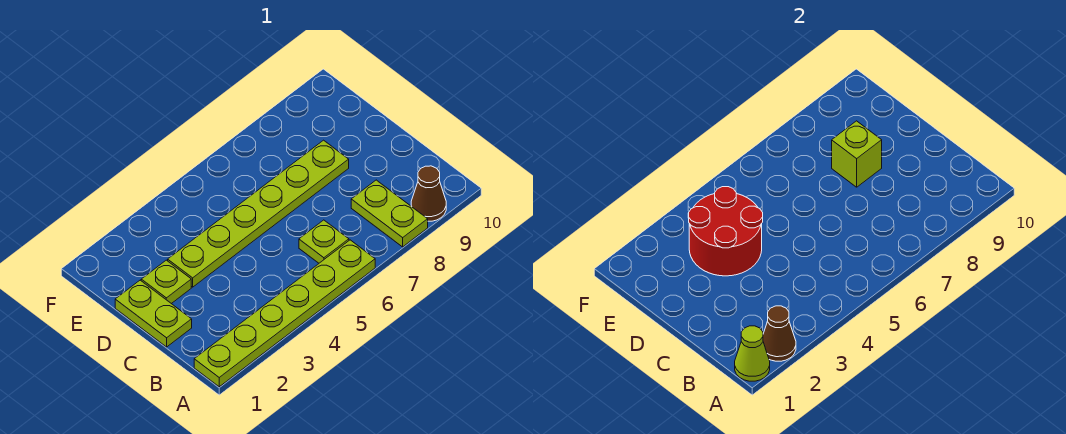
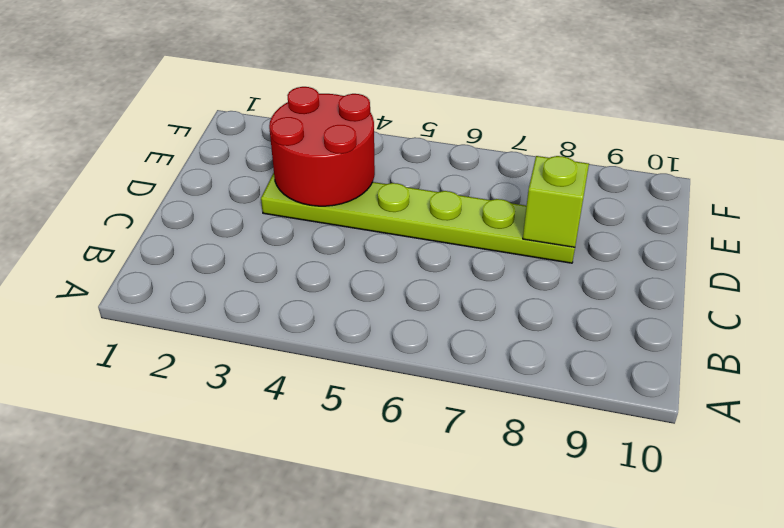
none -> lime 1x6 plate [194,240,375,387]
none -> lime 1x2 plate [351,180,428,247]

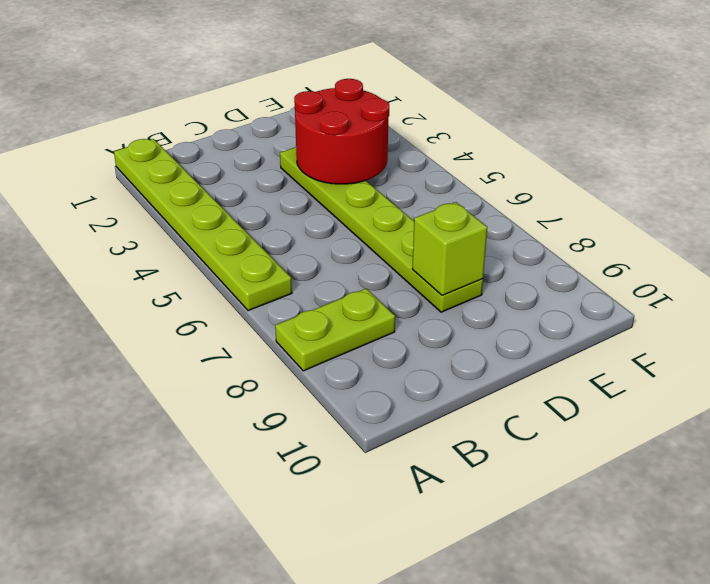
none -> brown 1x1 cone [411,166,446,221]
none -> lime 1x1 plate [299,220,349,263]

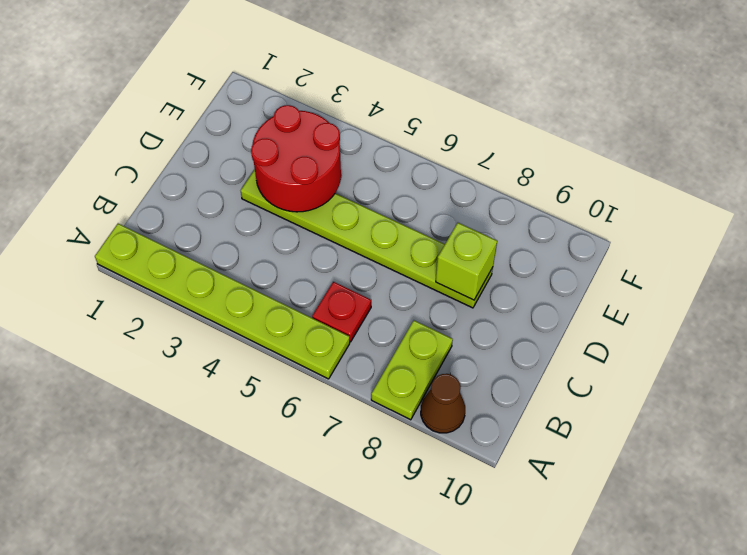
red 1x1 plate [312,282,371,342] -> lime 1x1 plate [299,220,349,263]
none -> lime 1x2 plate [115,280,192,347]
none -> lime 1x1 plate [141,260,191,304]

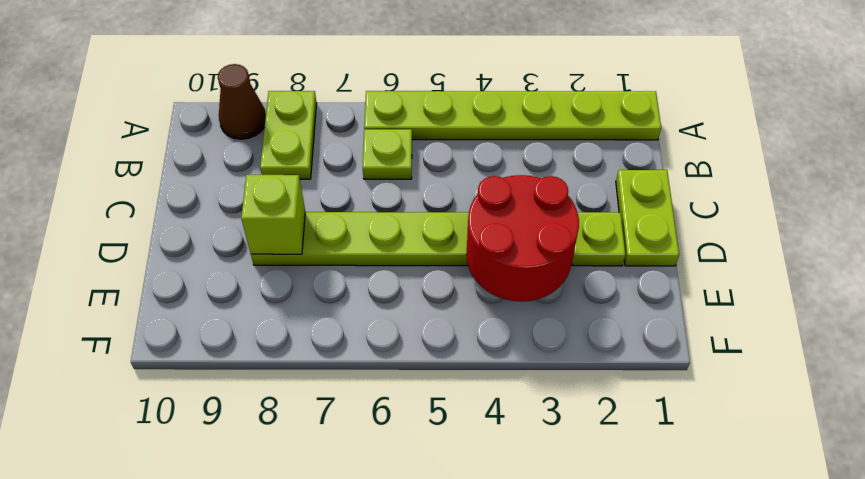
none -> lime 1x1 cone [735,326,770,381]
none -> brown 1x1 cone [763,306,796,361]

